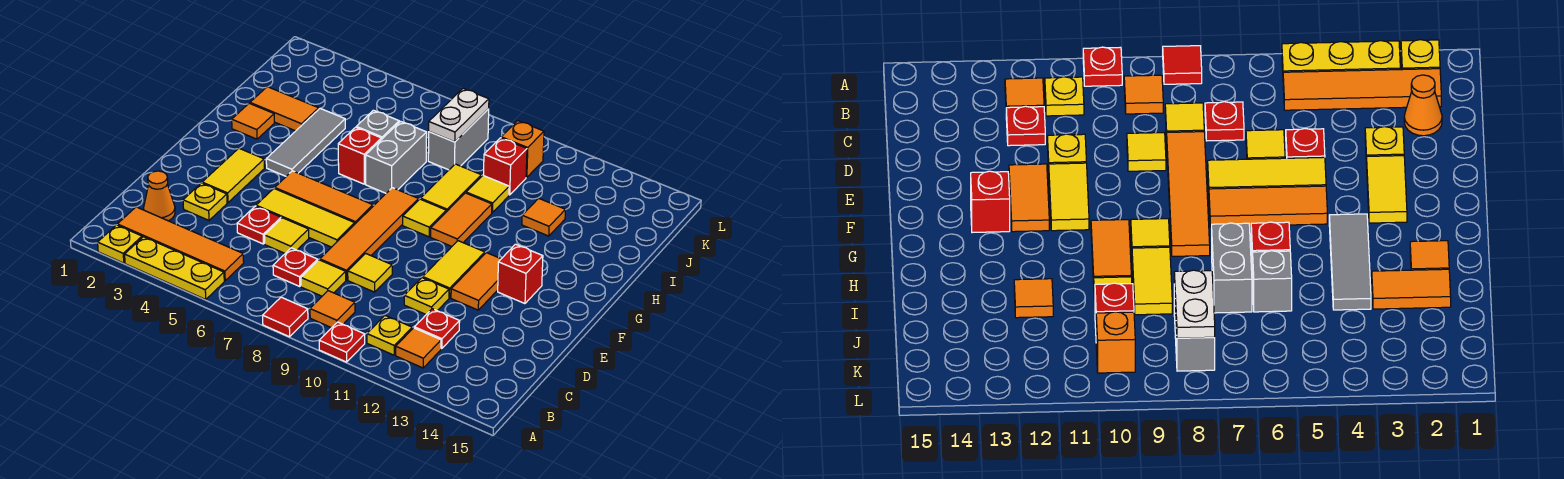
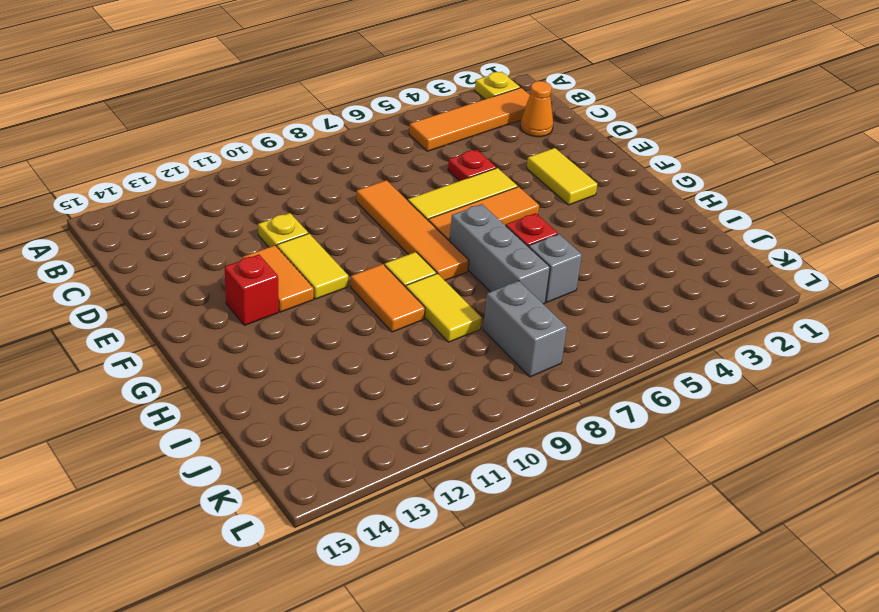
grey 1x3 brick [450,204,550,304] -> grey 1x2 brick [366,121,427,193]
none -> yellow 1x3 plate [125,237,224,299]
none -> red 1x1 tile [263,297,308,337]
none -> red 1x1 plate [319,322,365,362]
none -> orange 1x1 tile [310,291,355,328]

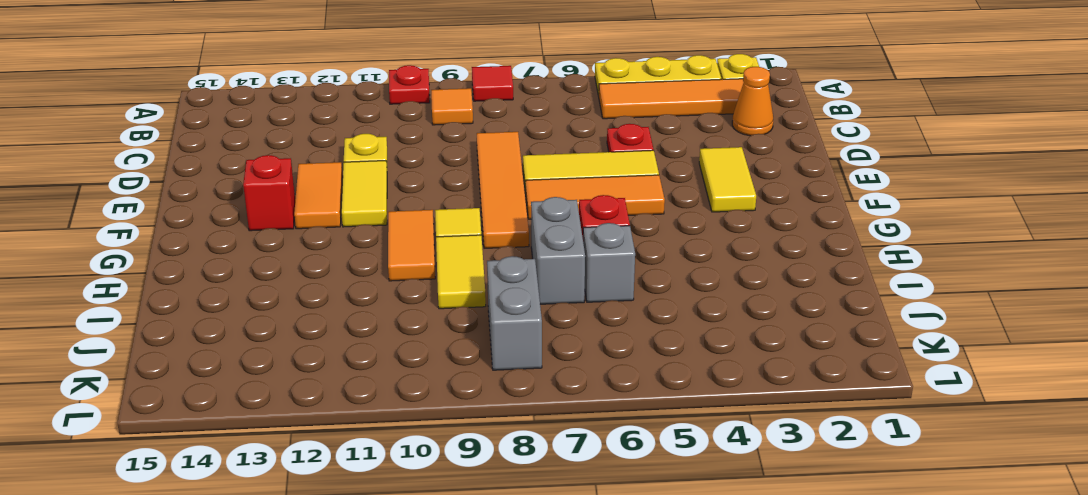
none -> yellow 1x1 plate [367,316,412,355]
none -> orange 1x1 tile [396,328,441,368]
none -> red 1x1 plate [273,248,318,286]
none -> yellow 1x1 tile [301,260,346,296]

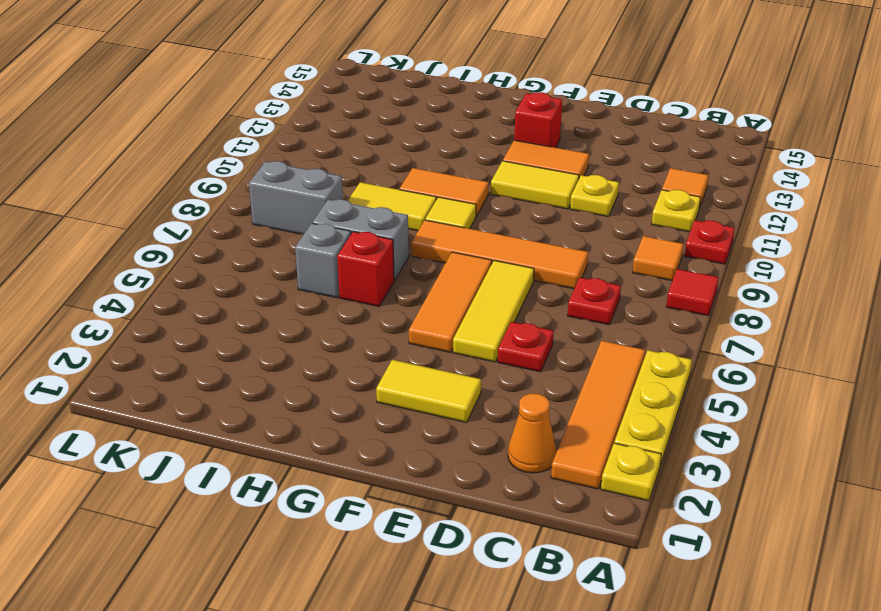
none -> yellow 1x1 tile [301,260,346,296]
none -> red 1x1 plate [414,309,460,349]
none -> yellow 1x1 plate [183,183,227,220]
none -> yellow 1x1 tile [265,218,309,253]

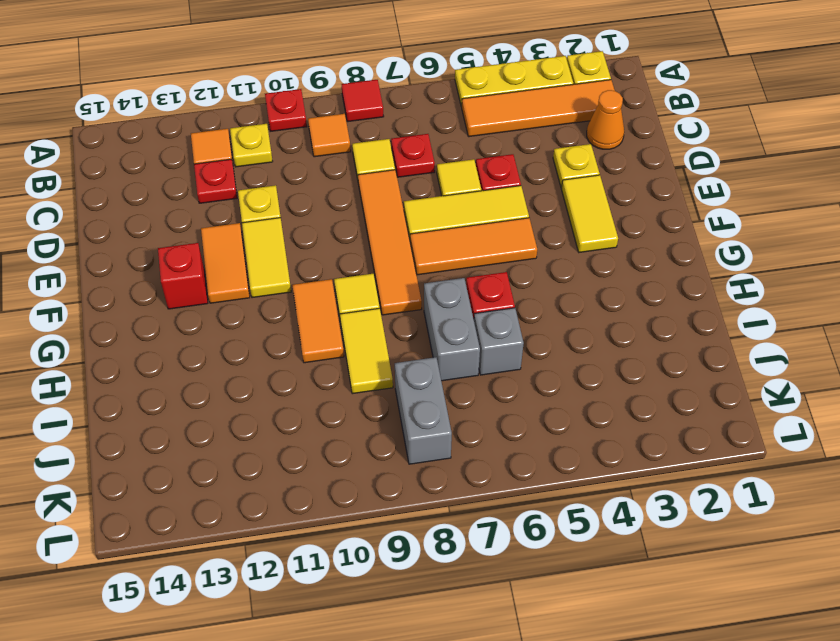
none -> yellow 1x1 tile [348,253,392,292]
none -> grey 1x3 tile [266,108,345,176]
none -> orange 1x1 tile [232,103,274,139]
none -> orange 1x2 tile [250,87,319,131]

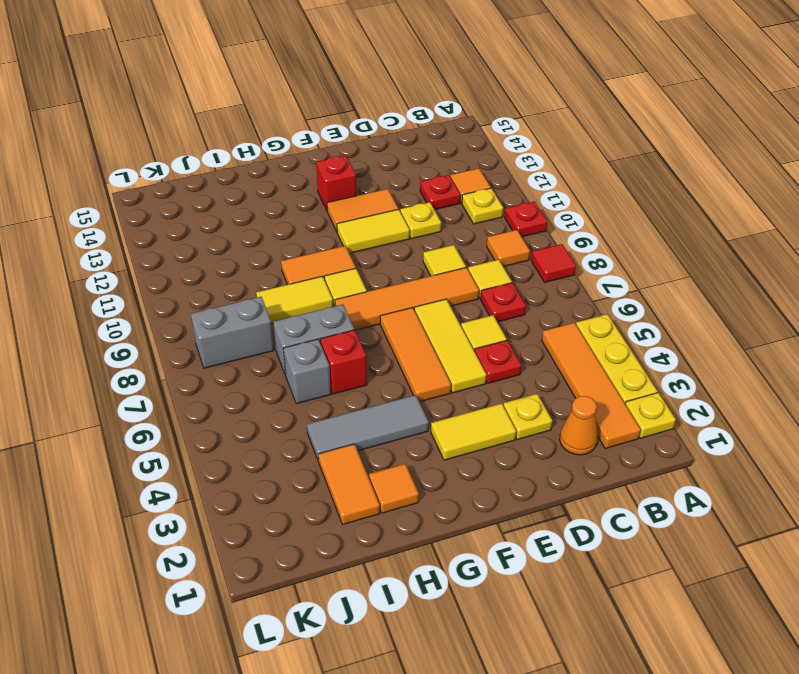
none -> yellow 1x1 tile [466,175,509,212]
none -> orange 1x1 tile [522,198,565,236]
none -> red 1x1 brick [484,138,527,195]
none -> orange 1x1 brick [501,121,544,177]

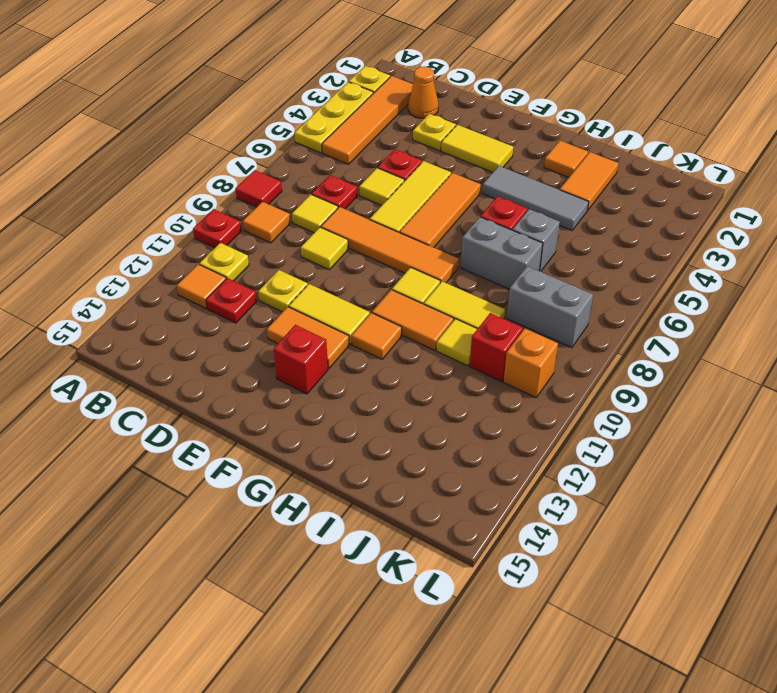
orange 1x1 tile [351,313,402,359] -> orange 1x1 tile moved to [522,198,565,236]
none -> white 1x2 plate [429,89,489,142]

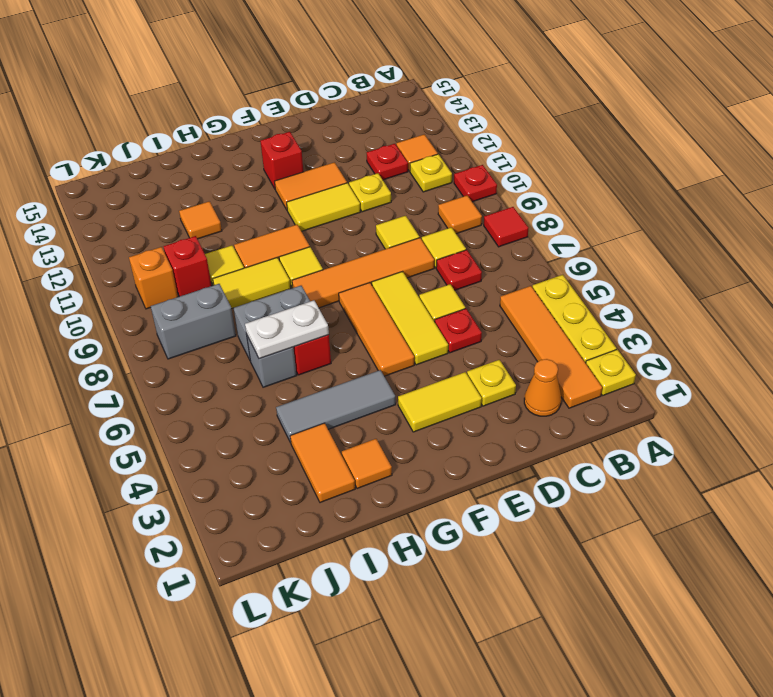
white 1x2 plate [245,300,329,359] -> white 1x2 plate moved to [429,89,489,142]

